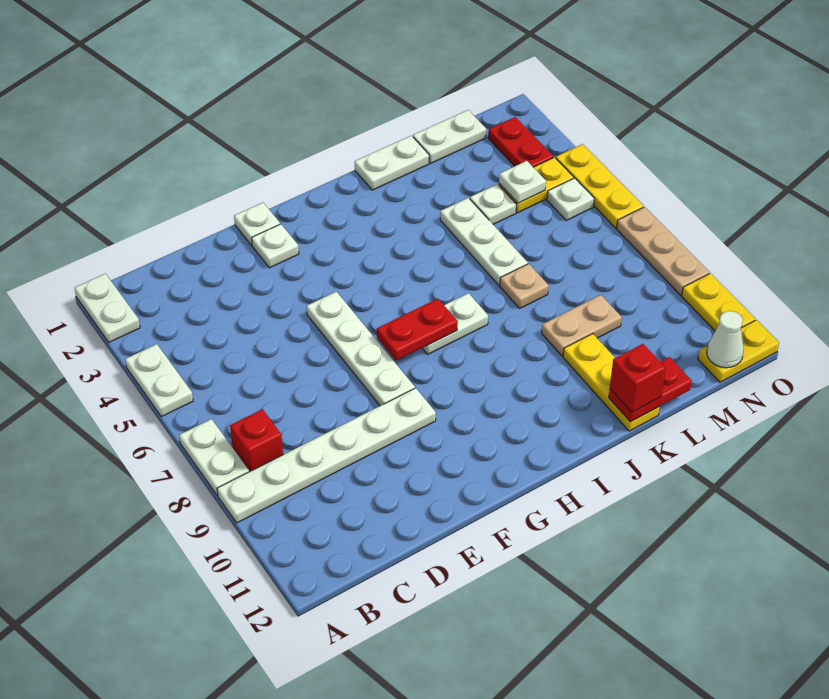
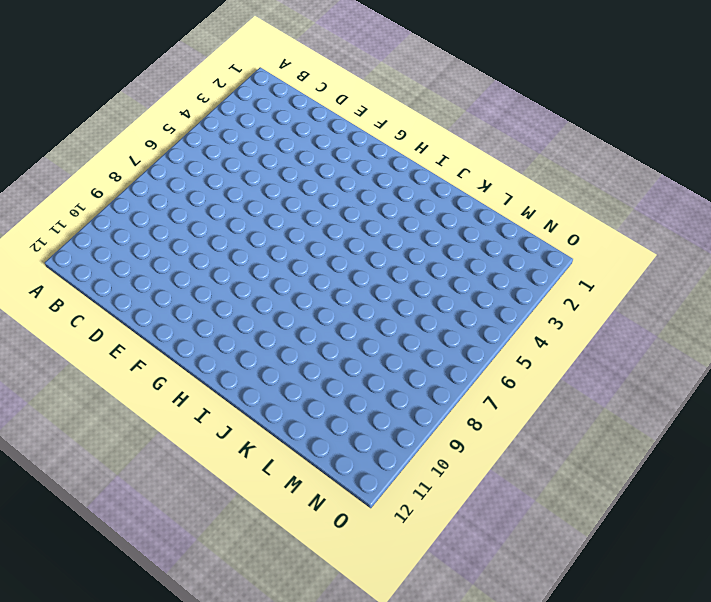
none -> white 1x2 plate [75,274,140,342]
none -> white 1x2 plate [125,344,193,417]
none -> white 1x2 plate [179,419,249,495]

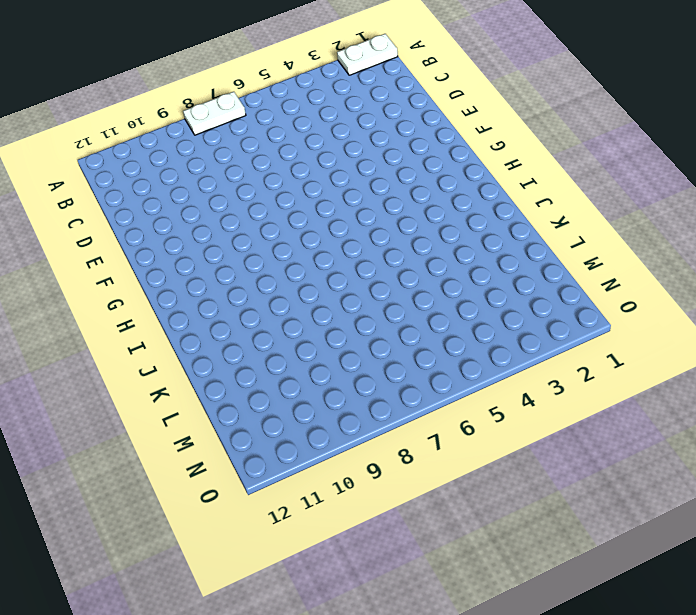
none -> white 1x2 plate [125,344,193,417]
none -> white 1x6 plate [217,388,436,523]
none -> red 1x1 brick [230,409,283,472]

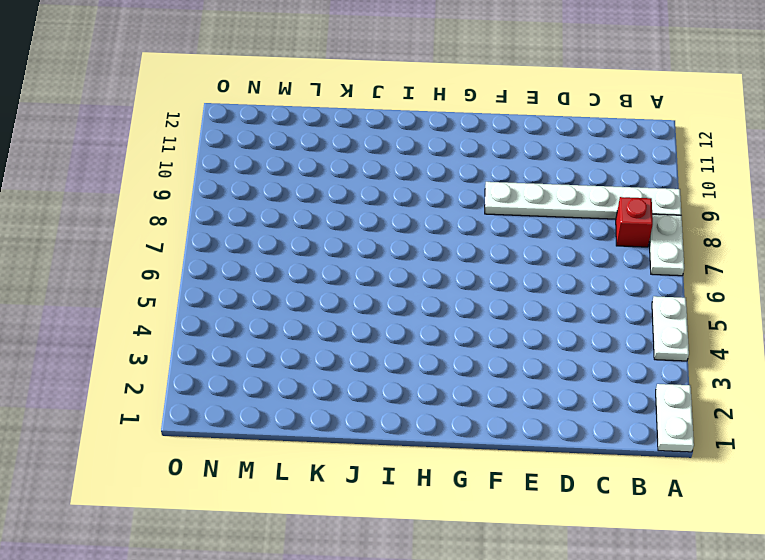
none -> white 1x1 plate [234,203,280,245]
none -> white 1x1 plate [252,224,299,268]
none -> white 1x4 plate [307,292,415,406]

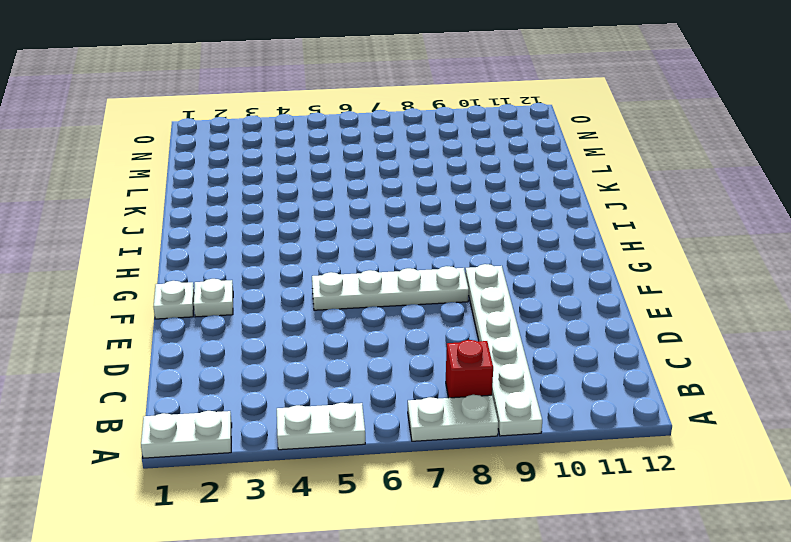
none -> white 1x2 plate [422,293,488,354]
none -> white 1x2 plate [355,136,429,190]
none -> white 1x3 plate [440,198,528,285]

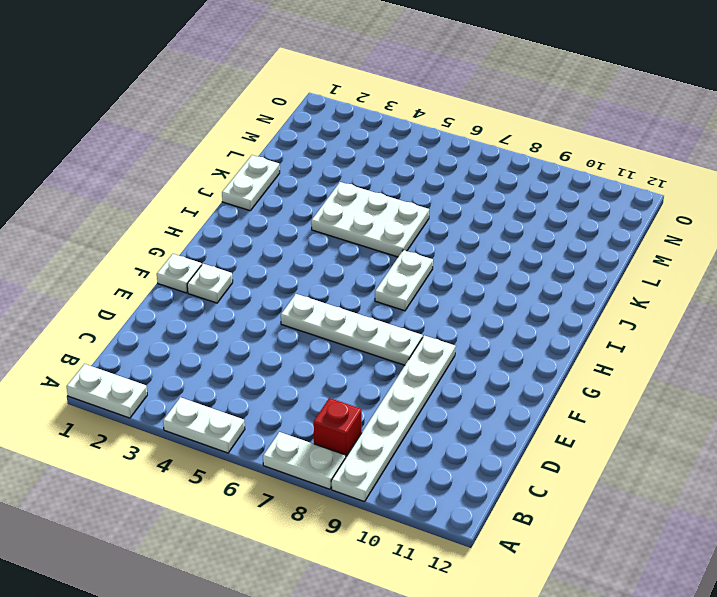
white 2x3 plate [311,182,429,257] -> white 1x3 plate [440,198,528,285]
none -> tan 1x1 plate [500,264,549,308]
none -> tan 1x2 plate [542,295,622,356]
none -> yellow 1x3 plate [563,334,660,431]

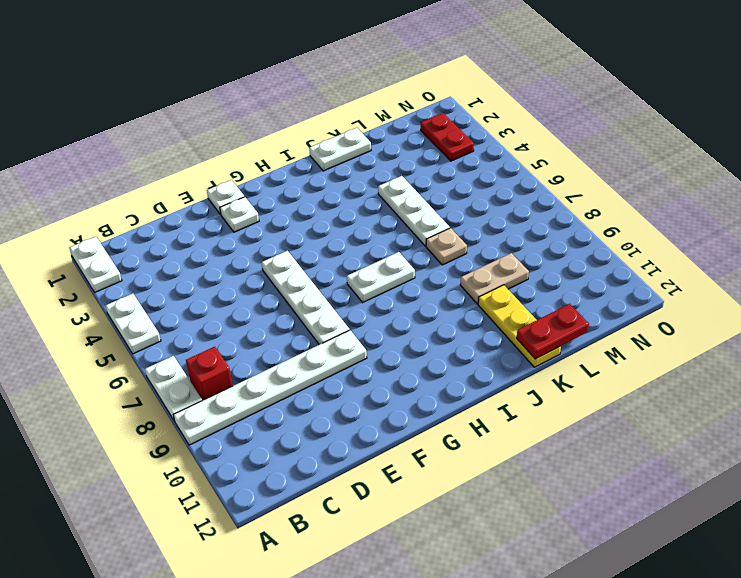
none -> white 1x2 plate [413,110,486,163]
none -> white 1x1 plate [470,184,516,224]
none -> yellow 1x2 plate [499,157,574,213]

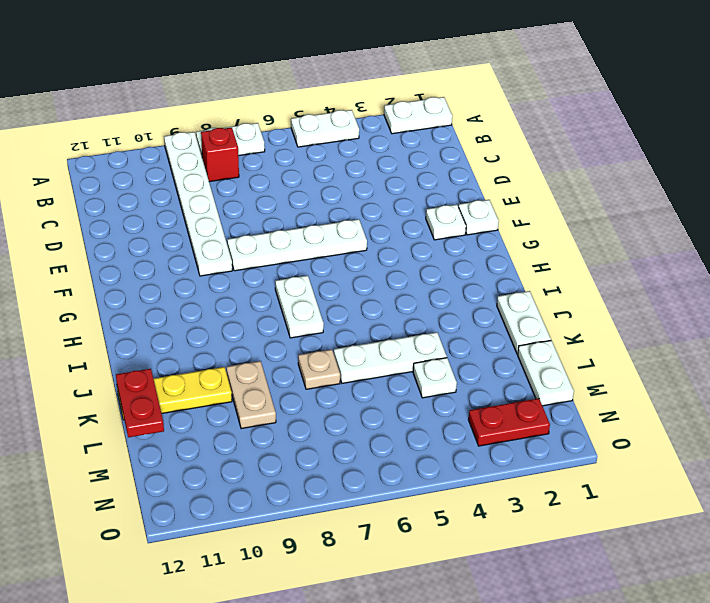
none -> yellow 1x2 plate [499,157,574,213]
none -> white 1x1 plate [547,178,594,220]
none -> yellow 1x2 plate [698,320,779,382]

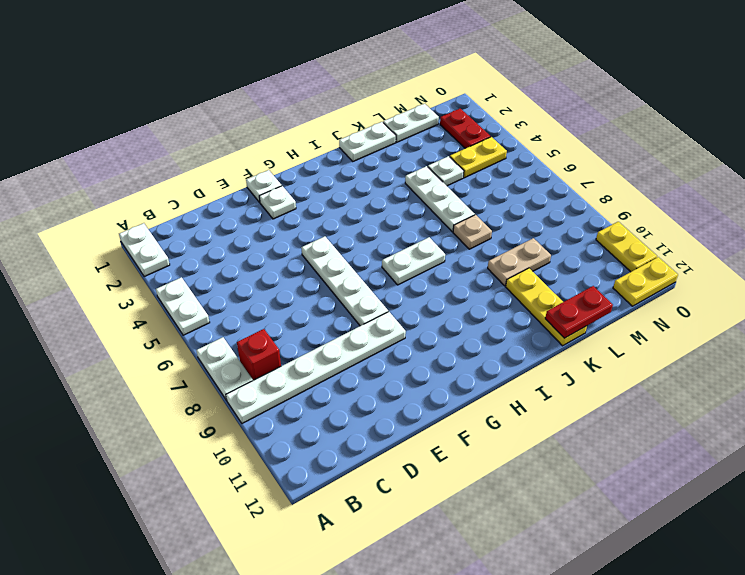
none -> white 1x1 plate [547,178,594,220]
none -> yellow 1x3 plate [556,144,644,228]
none -> tan 1x3 plate [617,207,709,295]

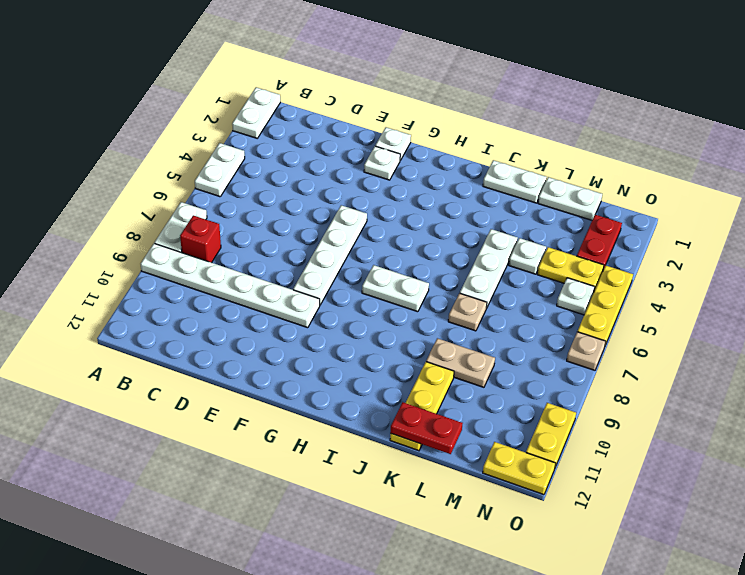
tan 1x1 plate [567,332,606,370] -> tan 1x3 plate [617,207,709,295]
none -> red 1x2 plate [377,299,458,361]
none -> white 1x1 plate [499,161,546,203]
none -> white 1x1 cone [707,311,744,368]

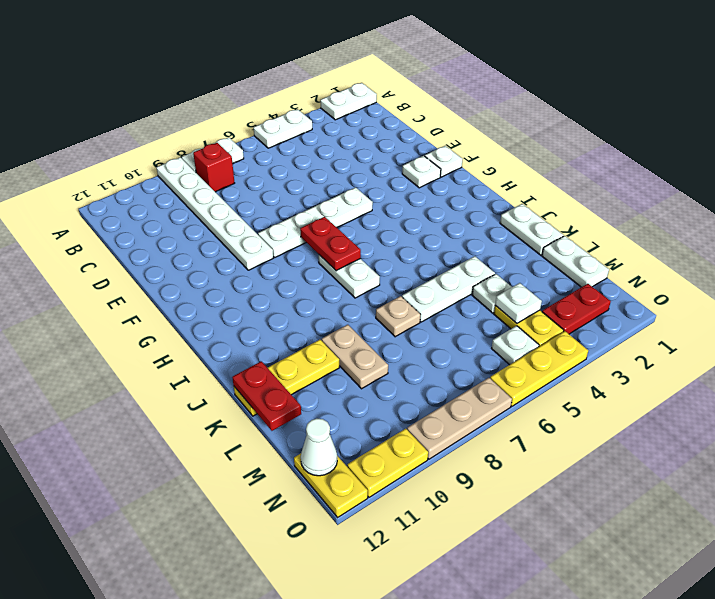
none -> red 1x1 brick [610,344,666,412]

